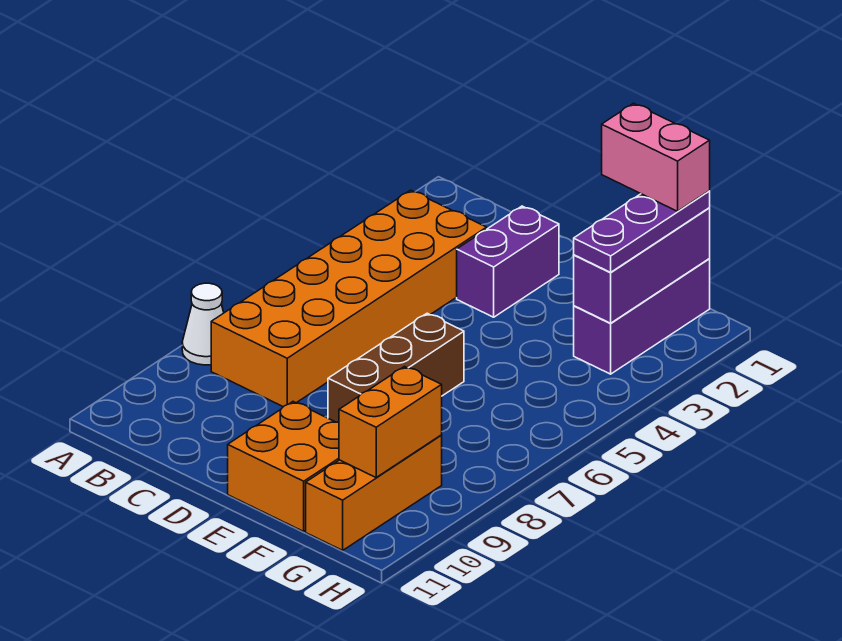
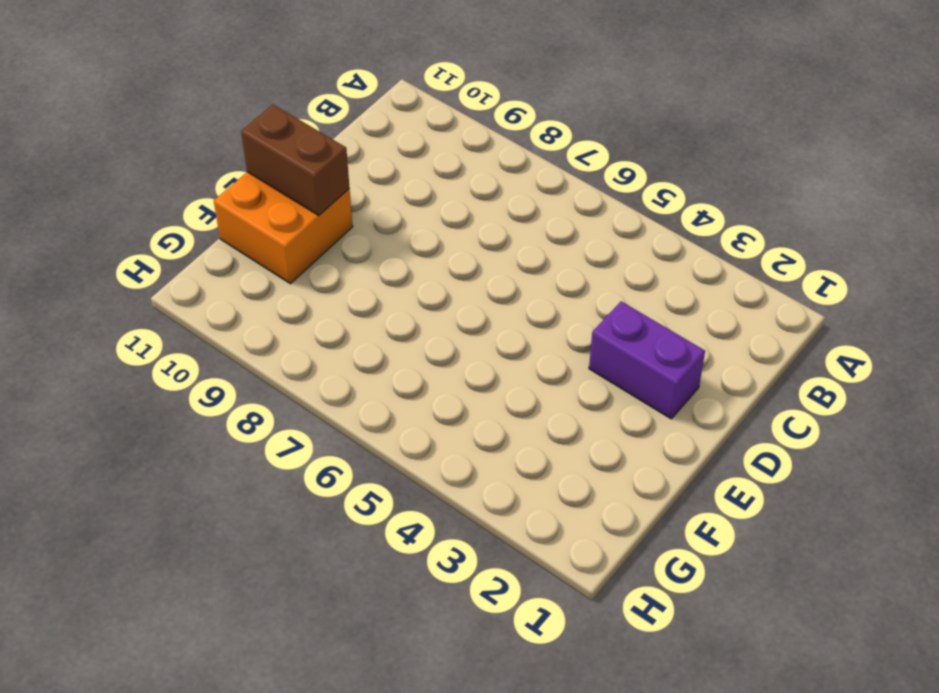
brown 1x2 brick [241,105,349,215] -> none
none -> white 1x1 cone [182,283,224,365]
none -> orange 2x6 brick [211,190,487,407]

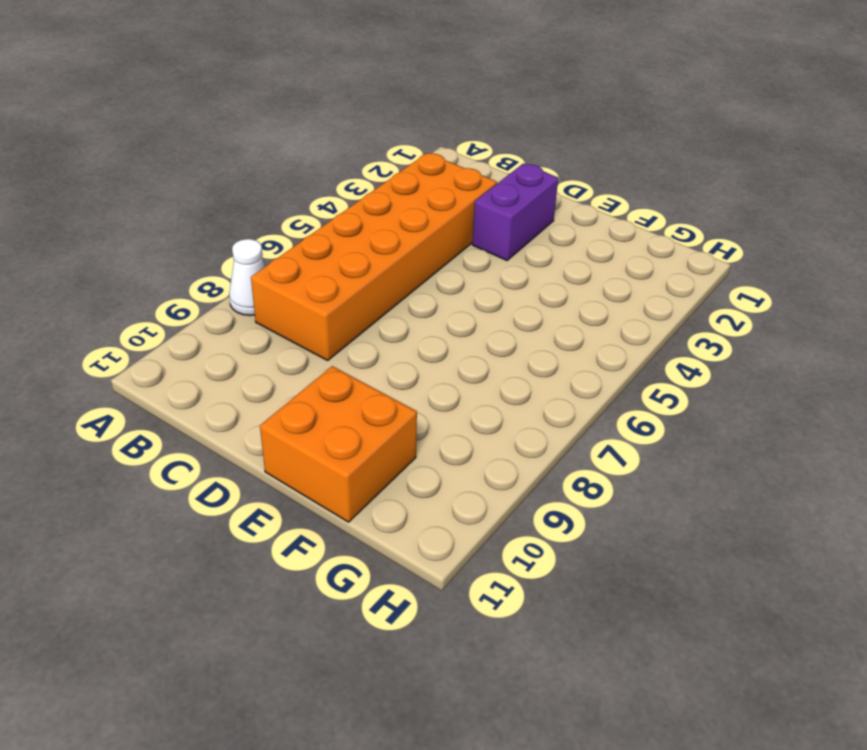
none -> brown 1x3 brick [328,313,464,422]
none -> purple 1x3 brick [574,259,710,374]

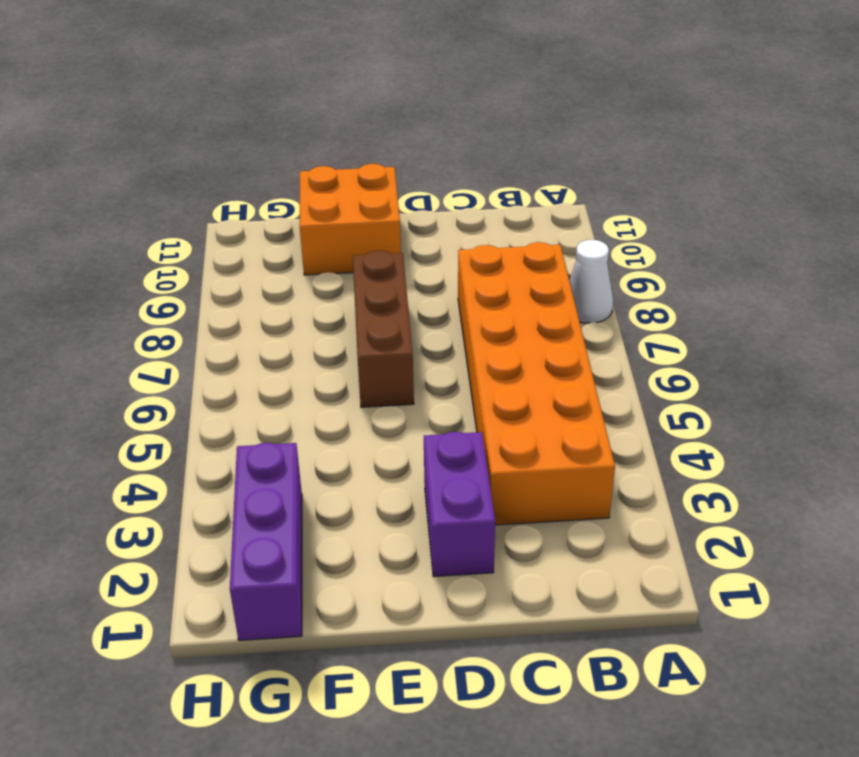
none -> orange 1x3 brick [306,435,442,550]
none -> purple 1x3 brick [574,208,710,323]

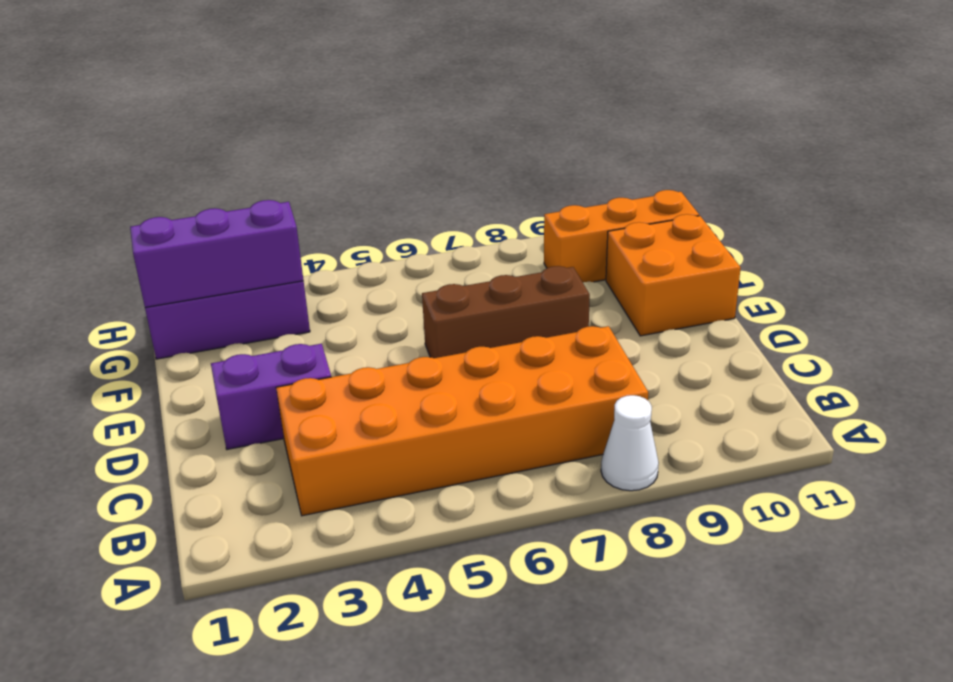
none -> orange 1x2 brick [339,367,442,477]
none -> purple 1x3 plate [574,191,710,272]

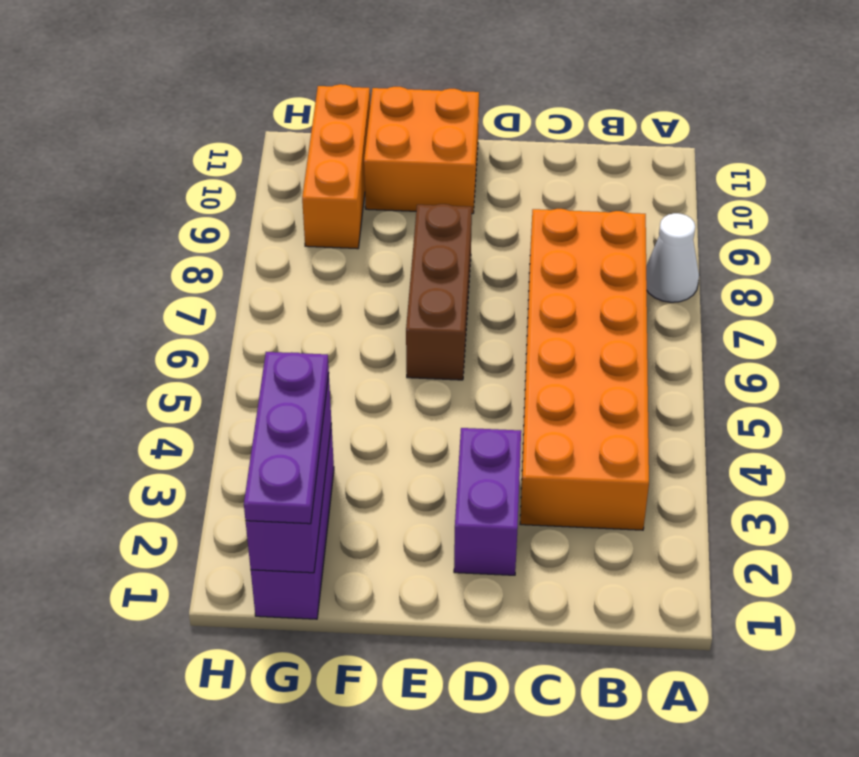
none -> orange 1x2 brick [339,367,442,477]
none -> pink 1x2 brick [602,103,710,211]

